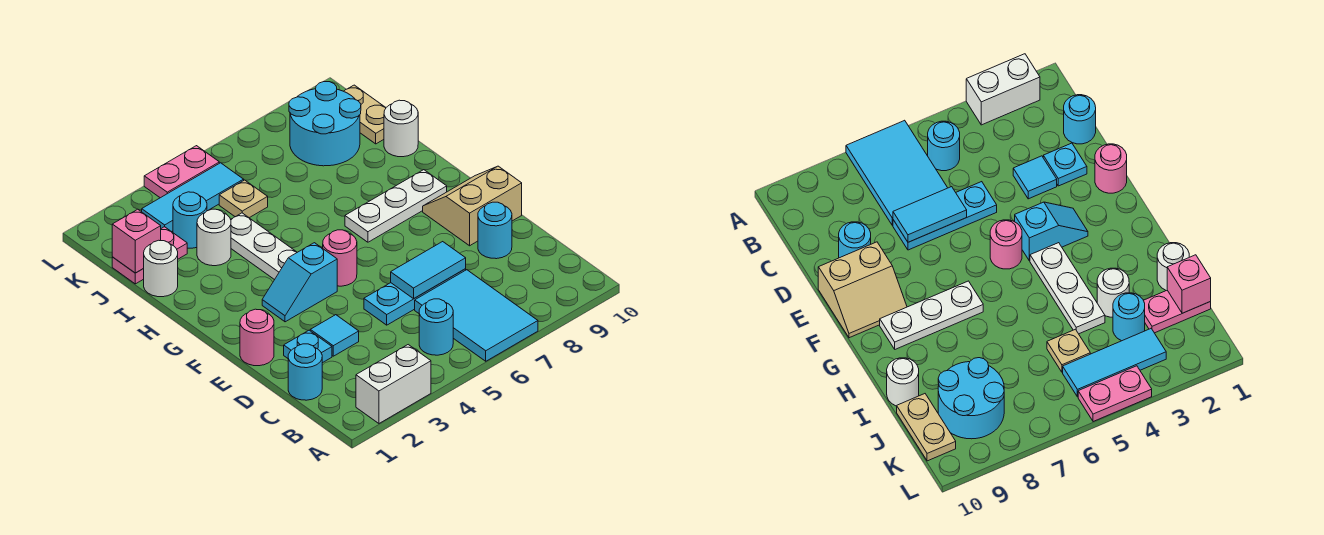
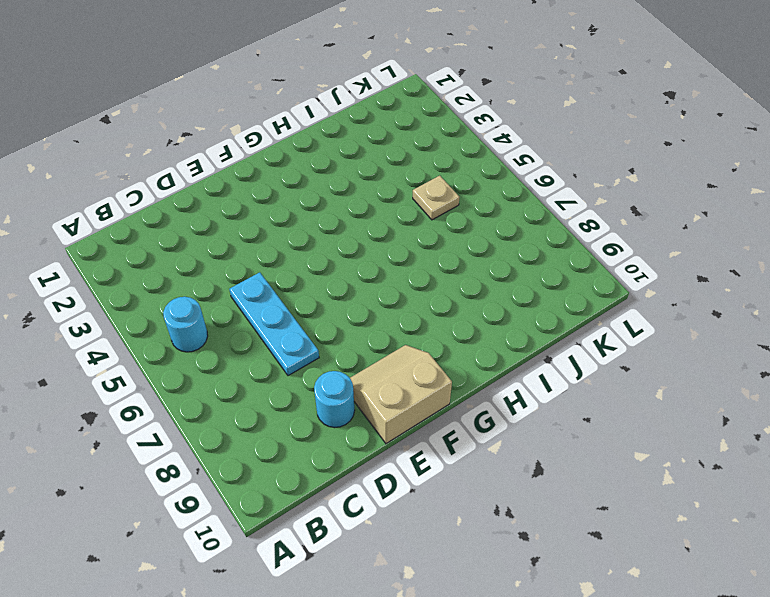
tan 2x2 slope [350,345,452,444] -> tan 2x2 slope turned to [423,166,522,246]
none -> white 1x2 brick [356,345,431,423]
none -> cyan 2x3 tile [415,270,538,361]
none -> cyan 1x1 round brick [288,344,322,400]

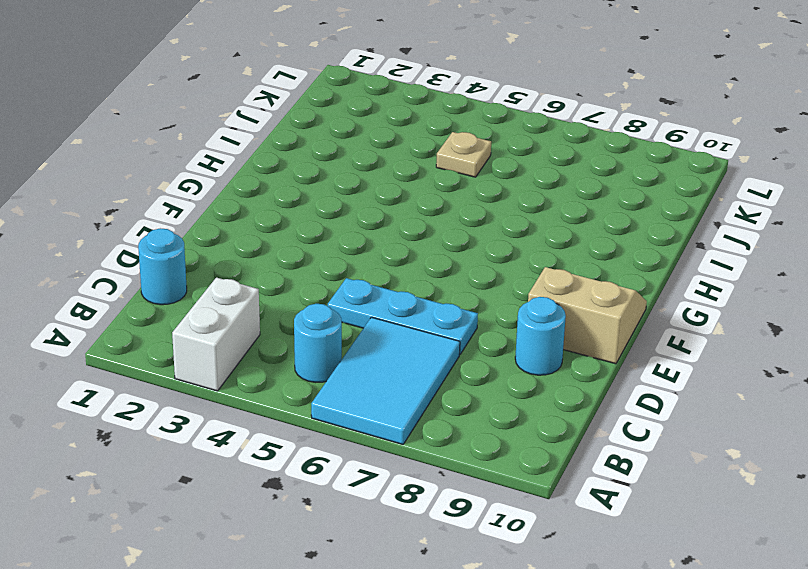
white 1x2 brick [172,278,260,391] -> white 1x2 brick turned to [356,345,431,423]
none -> cyan 1x1 plate [284,330,332,363]
none -> cyan 1x1 tile [310,315,359,356]
none -> pink 1x1 round brick [240,309,274,366]

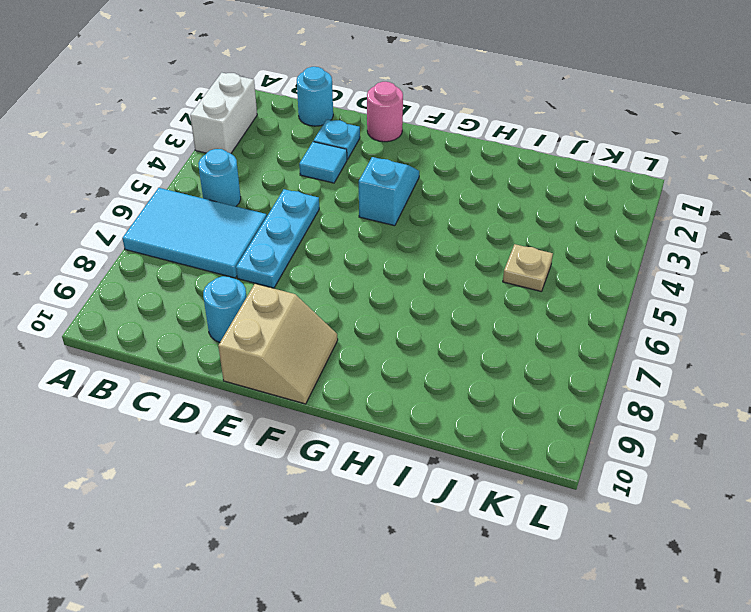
none -> pink 1x1 round brick [323,230,357,286]
none -> white 1x3 plate [231,213,297,280]
none -> white 1x3 plate [345,170,447,242]

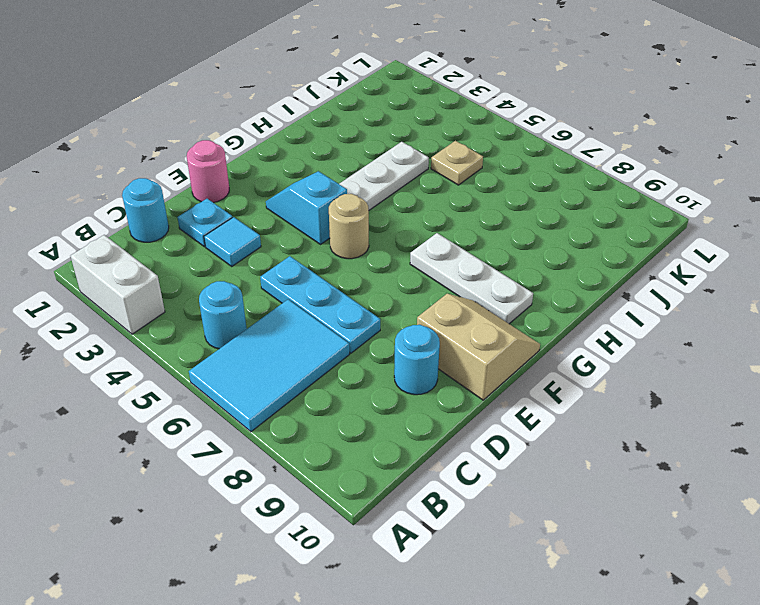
tan 1x1 round brick [329,194,369,259] -> pink 1x1 round brick [323,230,357,286]
none -> white 1x1 round brick [143,240,178,297]
none -> white 1x1 round brick [197,209,231,266]
none -> white 1x1 round brick [384,100,418,157]

